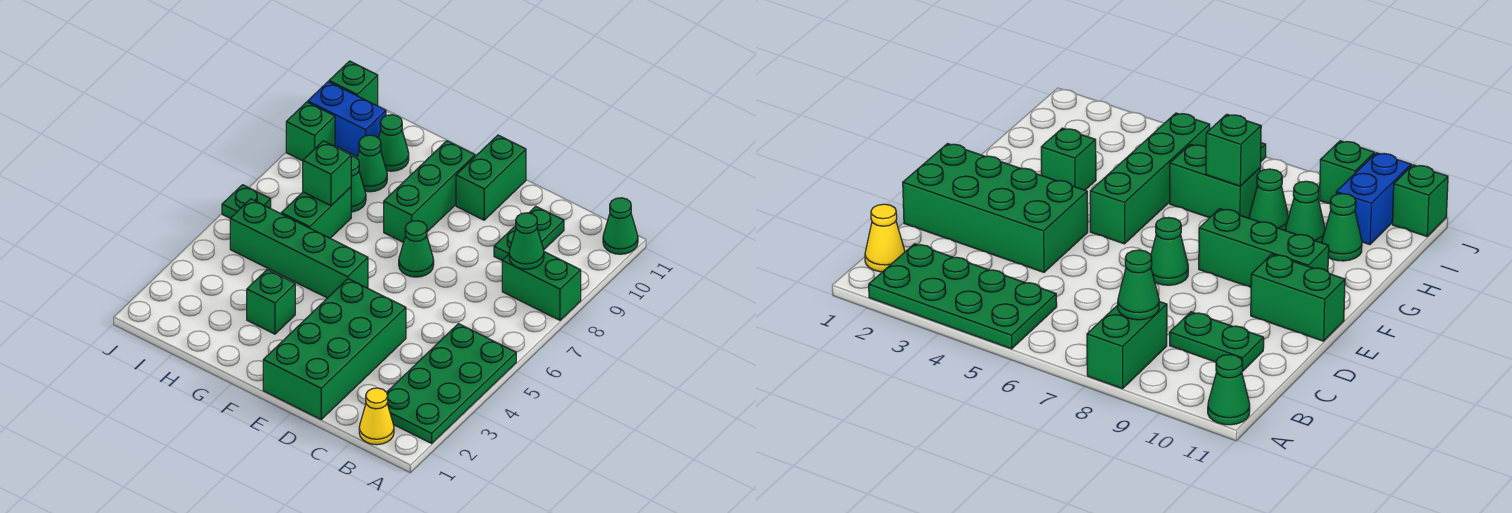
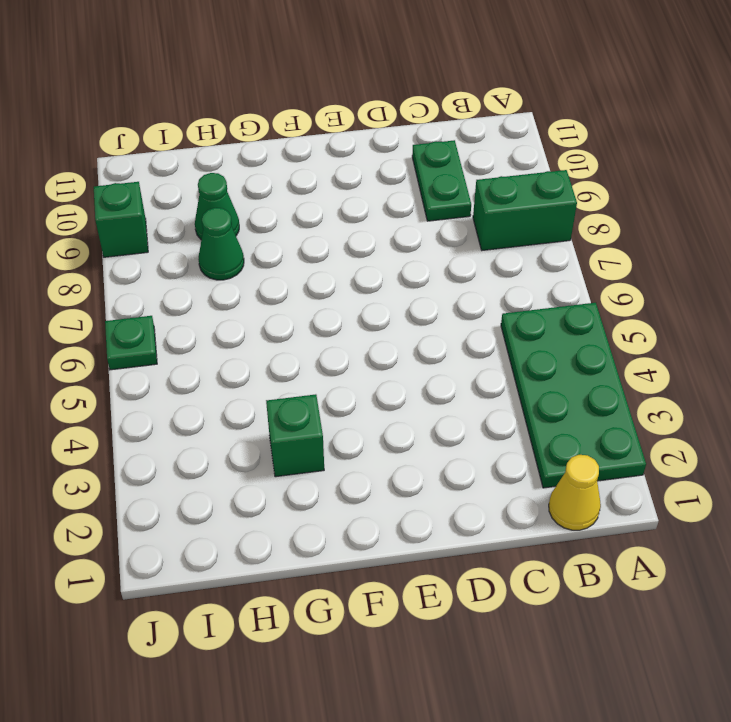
none -> green 1x1 cone [603,198,638,254]
none -> green 2x4 brick [263,279,406,419]
none -> green 1x1 cone [399,221,434,277]

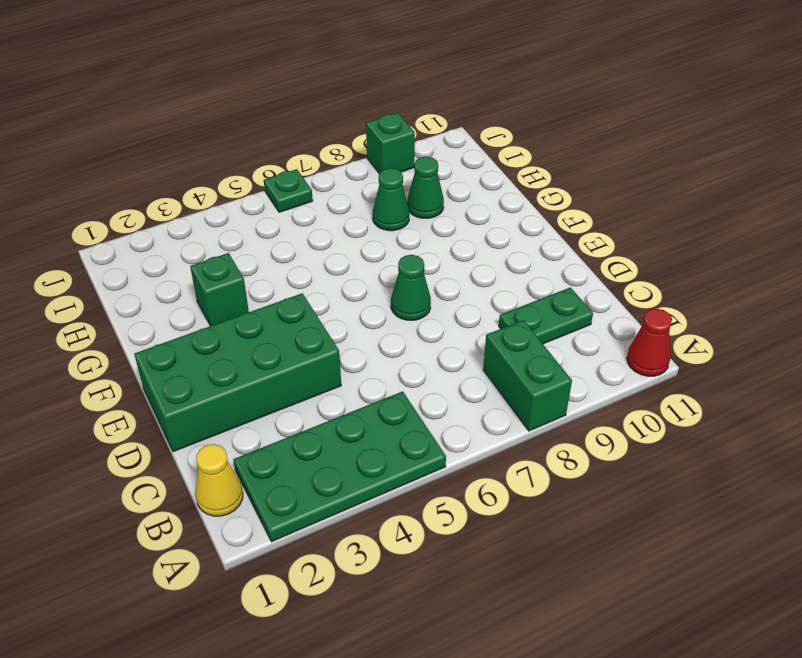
red 1x1 cone [627,309,672,376] -> green 1x1 cone [603,198,638,254]
none -> green 1x2 brick [456,135,526,220]
none -> green 1x4 brick [230,199,368,298]
none -> green 1x3 brick [384,141,475,242]

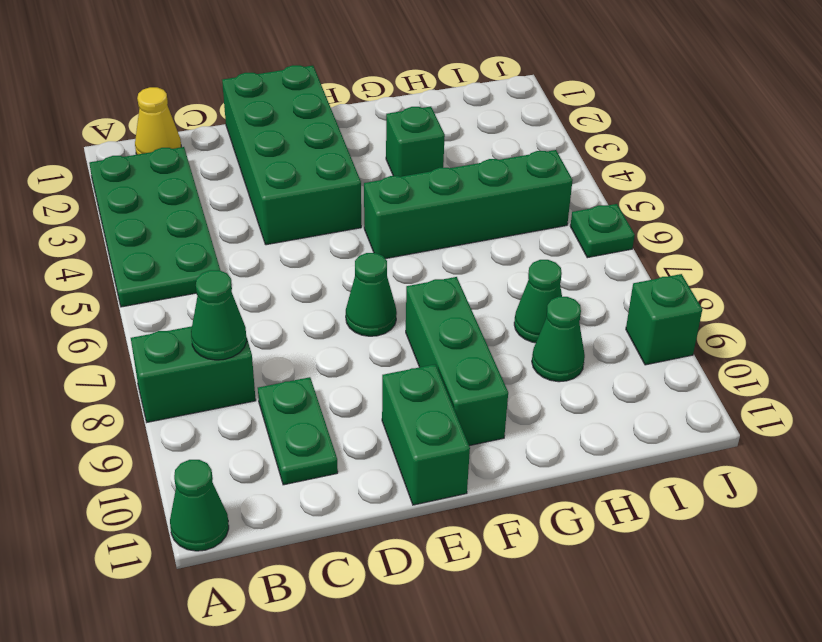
none -> green 1x2 brick [281,187,351,238]
none -> green 1x1 cone [379,115,409,171]
none -> blue 1x2 brick [308,82,386,157]

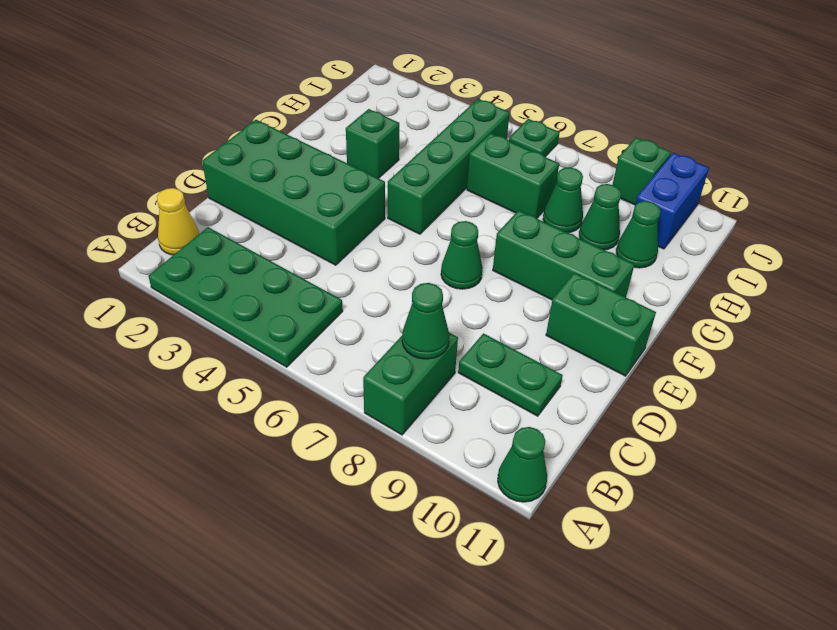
none -> green 1x1 brick [329,61,378,106]
none -> green 1x1 brick [303,141,351,206]

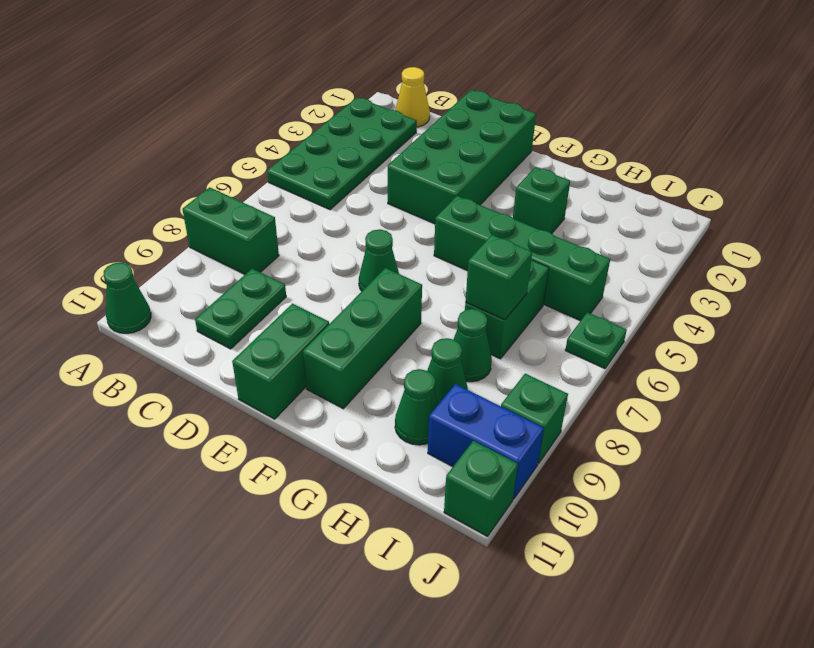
none -> green 1x1 cone [509,213,544,269]

